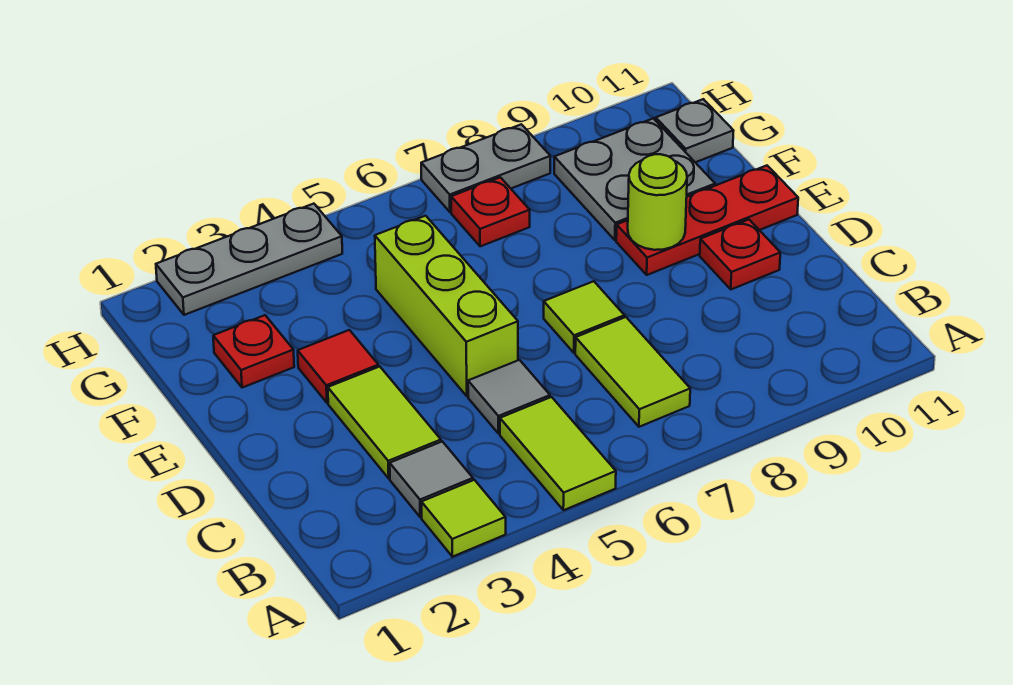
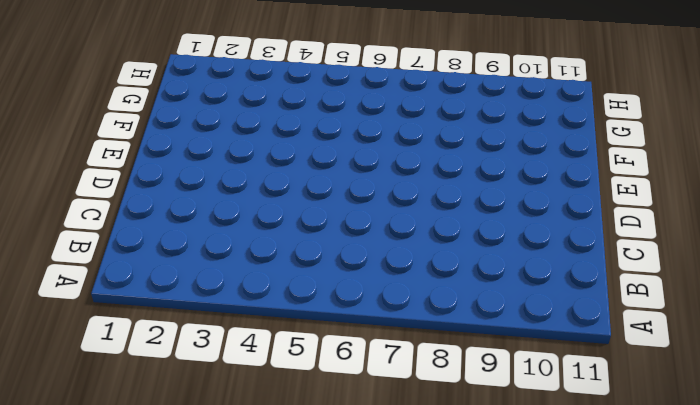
none -> lime 1x1 tile [421,480,506,557]
none -> lime 1x2 tile [500,397,616,510]
none -> grey 1x1 tile [390,441,473,517]

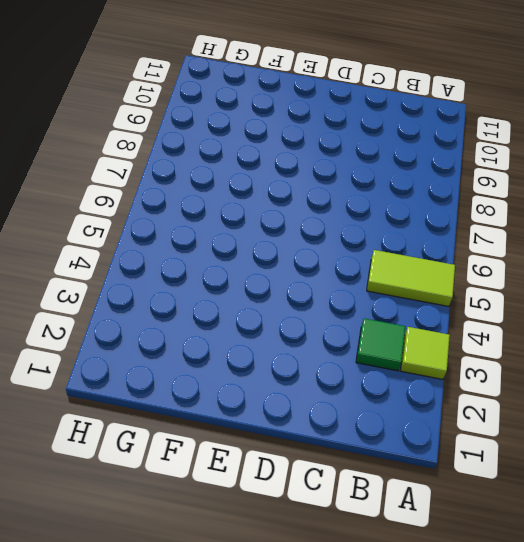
green 1x1 tile [356,318,405,371] -> grey 1x1 tile [390,441,473,517]
none -> lime 1x2 tile [575,317,690,427]
none -> lime 1x2 tile [328,367,441,478]
none -> grey 1x1 tile [468,360,550,434]

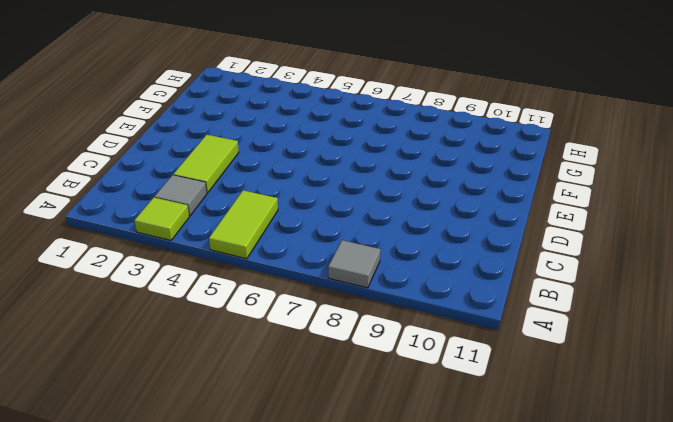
grey 1x1 tile [328,240,380,288] -> grey 1x1 tile moved to [468,360,550,434]
none -> lime 1x2 tile [575,317,690,427]
none -> lime 1x3 brick [375,216,518,396]
none -> lime 1x1 tile [544,281,625,353]

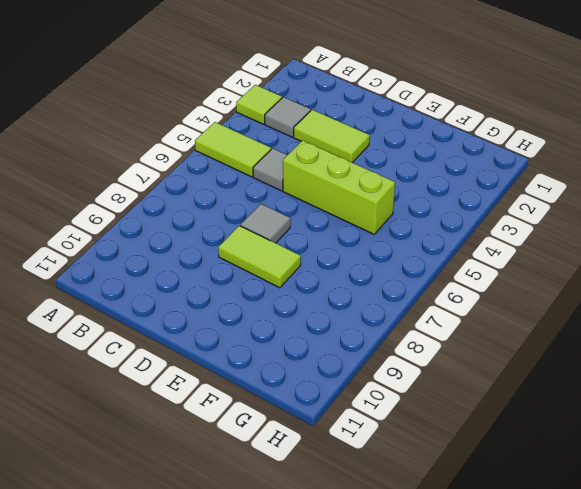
grey 1x1 tile [240,204,290,243] -> lime 1x1 tile [544,281,625,353]
lime 1x2 tile [218,226,301,288] -> lime 1x2 tile moved to [575,317,690,427]
none -> red 1x1 plate [700,220,780,289]
none -> red 1x1 tile [298,330,379,403]
none -> red 1x3 plate [616,166,798,275]

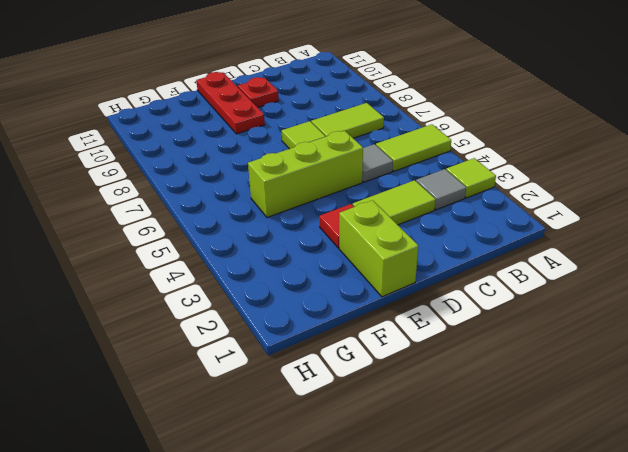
lime 1x2 brick [339,200,418,297] -> none
none -> red 1x1 plate [213,315,294,388]
none -> grey 2x2 plate [554,118,715,240]
none -> red 1x1 plate [451,177,530,246]

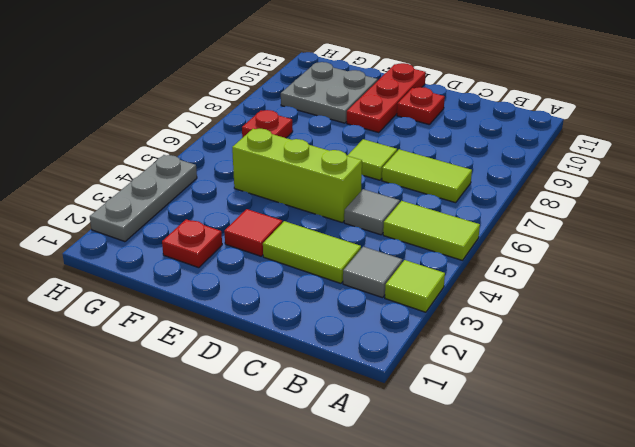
none -> grey 1x1 plate [656,99,734,162]
none -> grey 1x2 plate [421,124,550,212]
none -> lime 1x1 round brick [628,154,687,250]

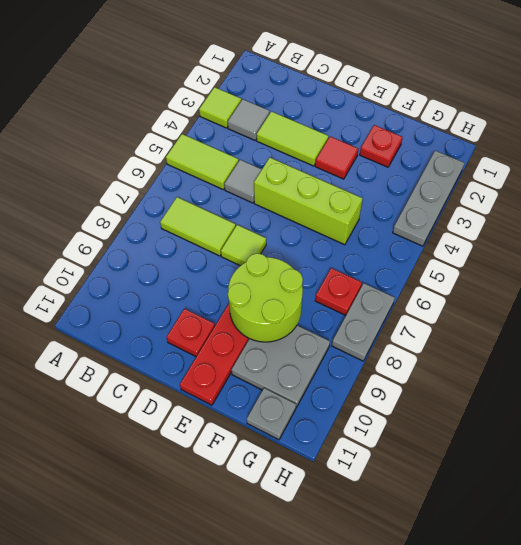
lime 2x2 round brick [228,253,303,342] -> lime 1x1 round brick [628,154,687,250]

